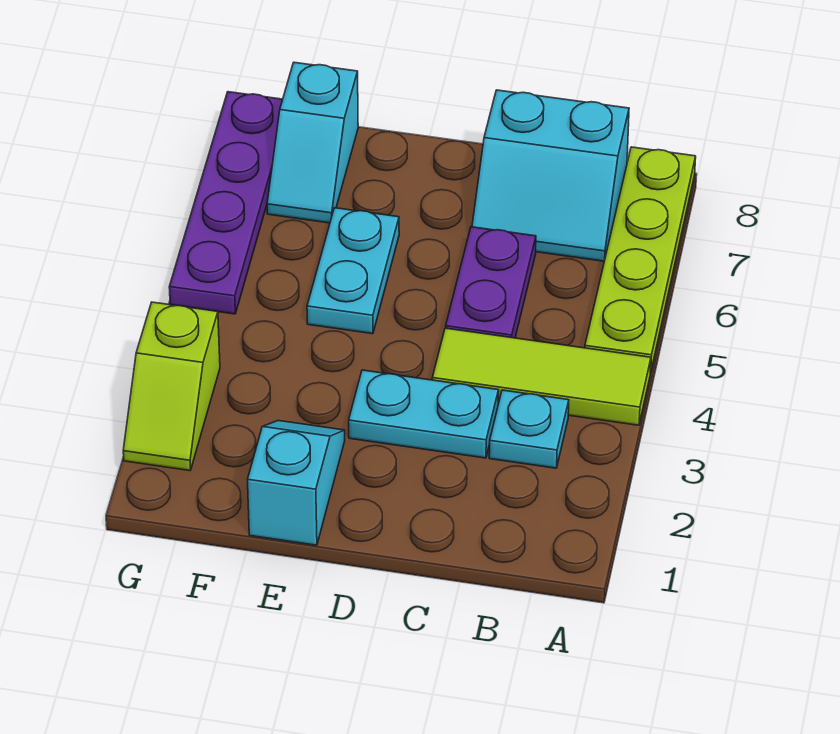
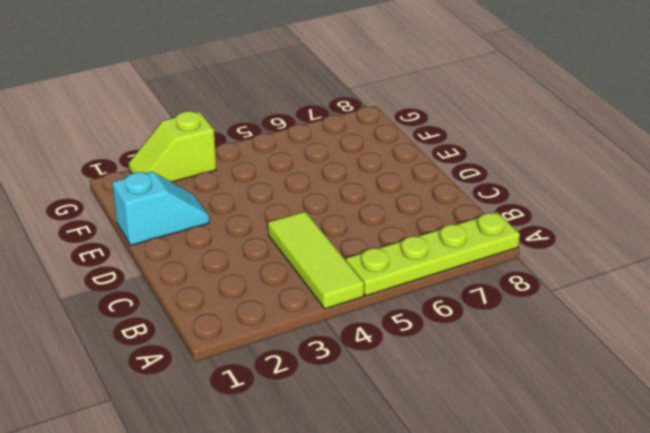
none -> cyan 1x1 plate [489,390,569,468]
none -> cyan 2x2 slope [472,90,629,261]

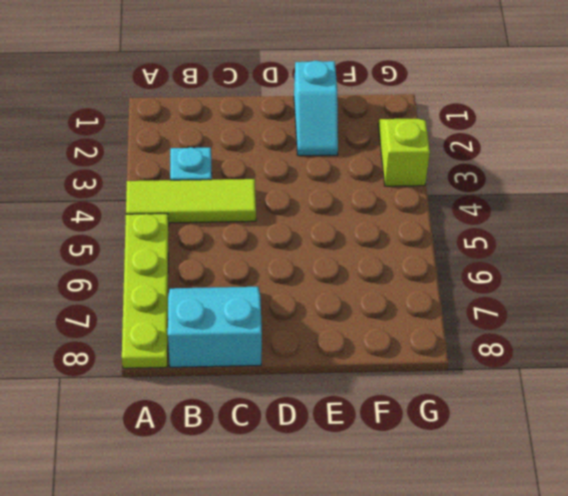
none -> cyan 1x2 plate [349,370,499,458]
none -> purple 1x2 plate [446,227,536,338]

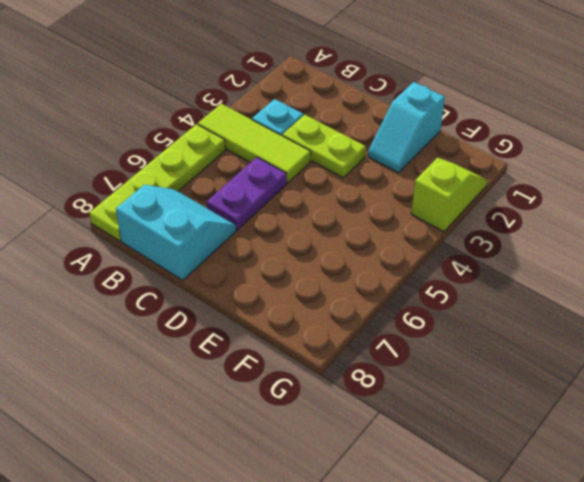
lime 1x2 plate [282,115,366,178] -> cyan 1x2 plate [349,370,499,458]
none -> cyan 1x2 plate [307,208,399,334]
none -> cyan 1x2 slope [267,62,358,223]

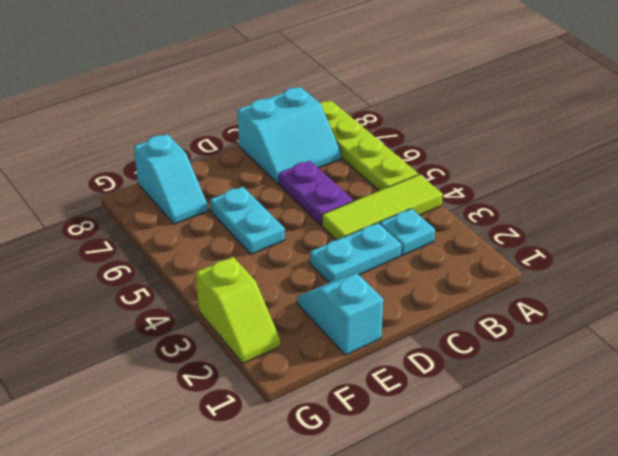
none -> purple 1x4 plate [169,92,283,314]

